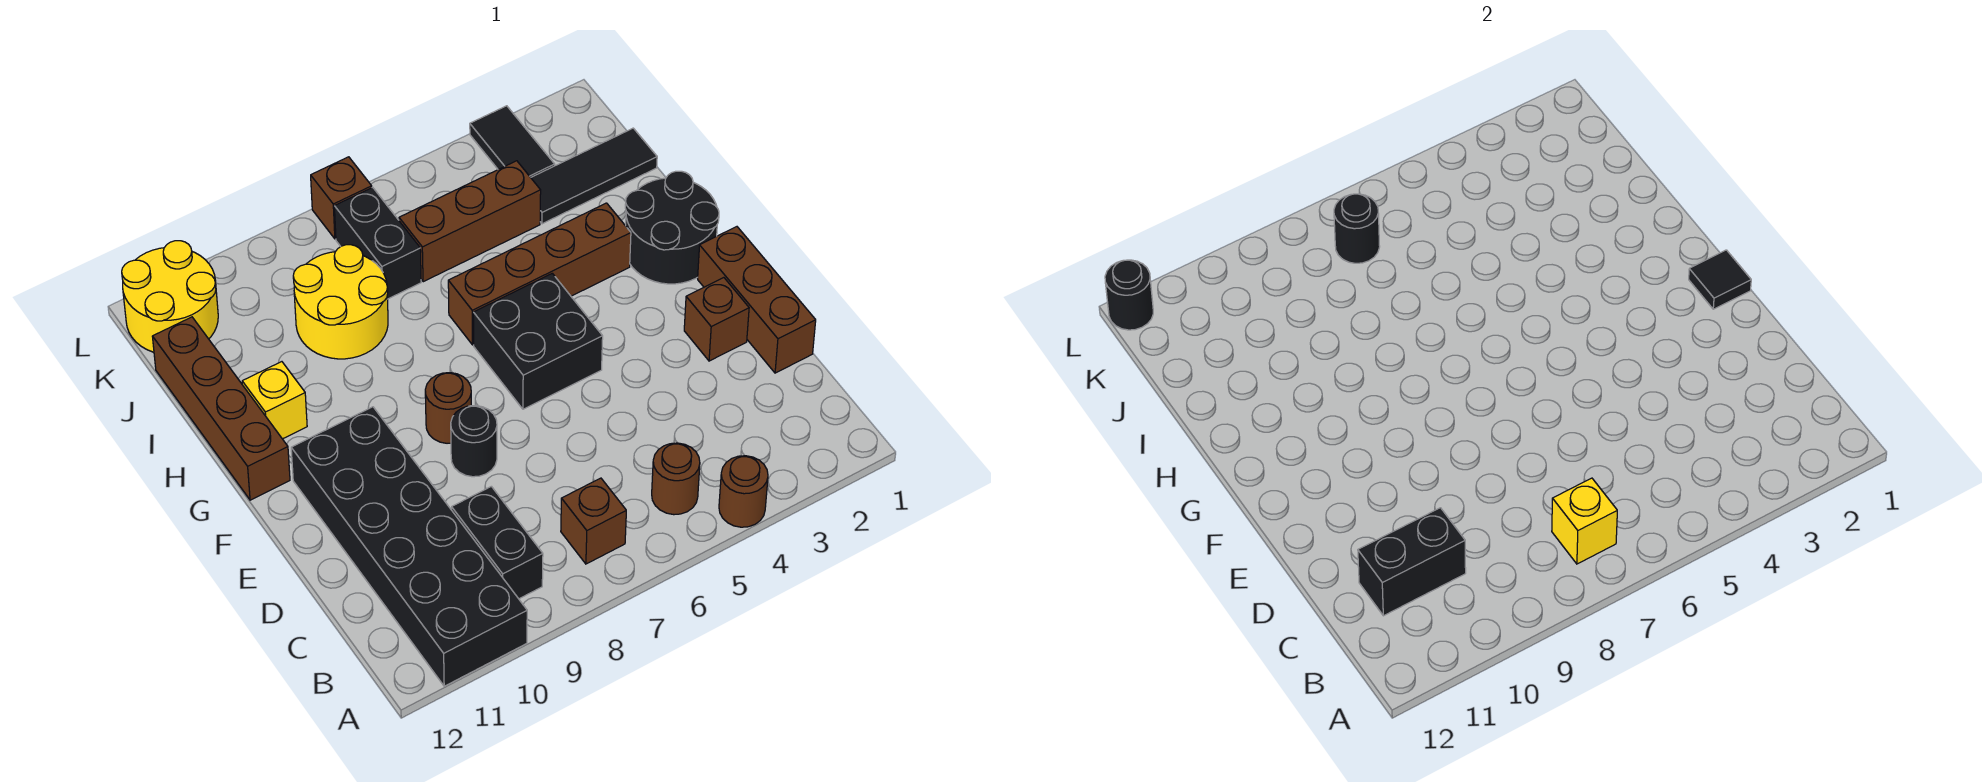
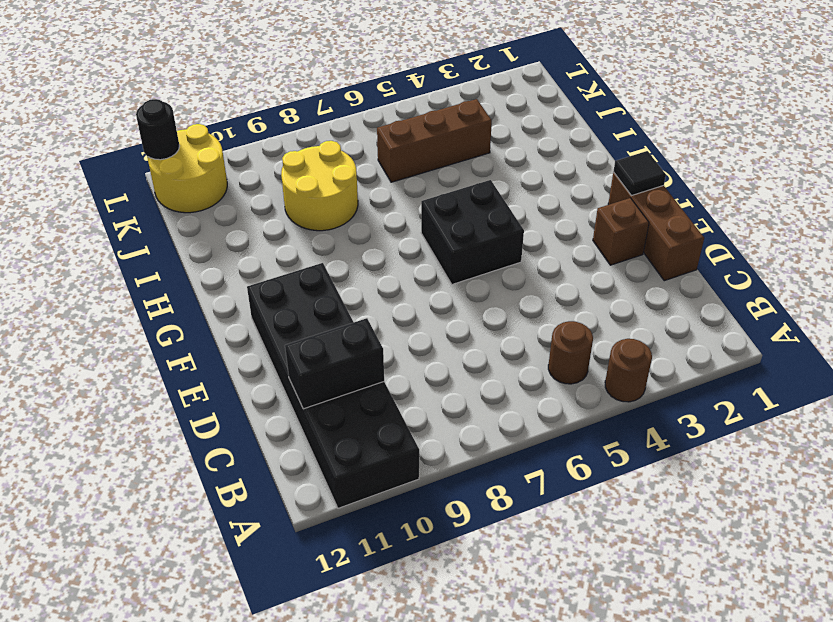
none -> brown 1x1 brick [561,478,626,564]
none -> black 1x2 brick [452,486,543,599]
none -> black 1x1 round brick [451,405,497,477]

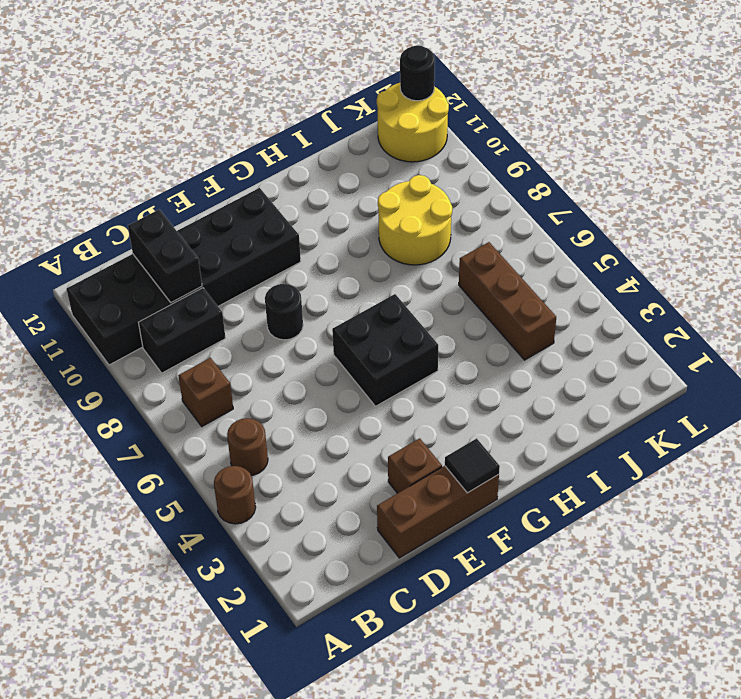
none -> brown 1x1 round brick [425,373,471,443]
none -> black 2x2 round brick [625,171,719,284]
none -> brown 1x4 brick [152,317,290,500]

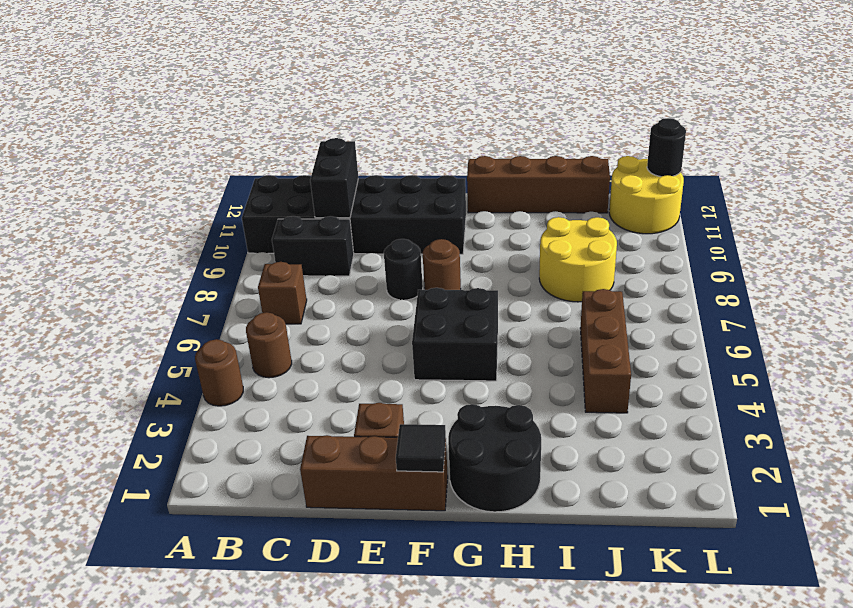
none -> brown 1x4 brick [448,203,631,345]
none -> yellow 1x1 brick [242,362,307,439]
none -> black 1x3 tile [531,128,657,224]

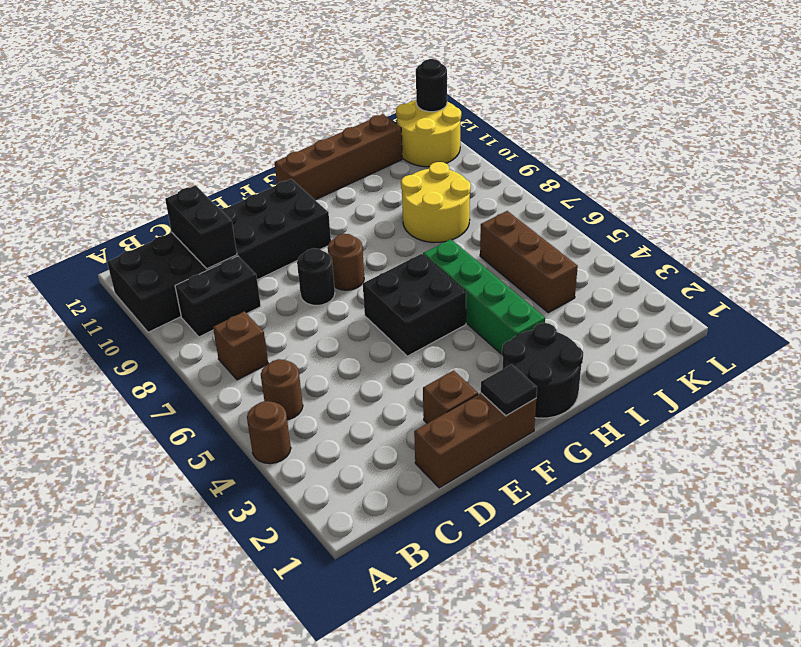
green 1x4 brick [423,239,545,354] -> brown 1x4 brick [448,203,631,345]
none -> yellow 1x1 brick [242,362,307,439]
none -> black 1x3 tile [531,128,657,224]
none -> black 1x2 brick [334,187,421,299]

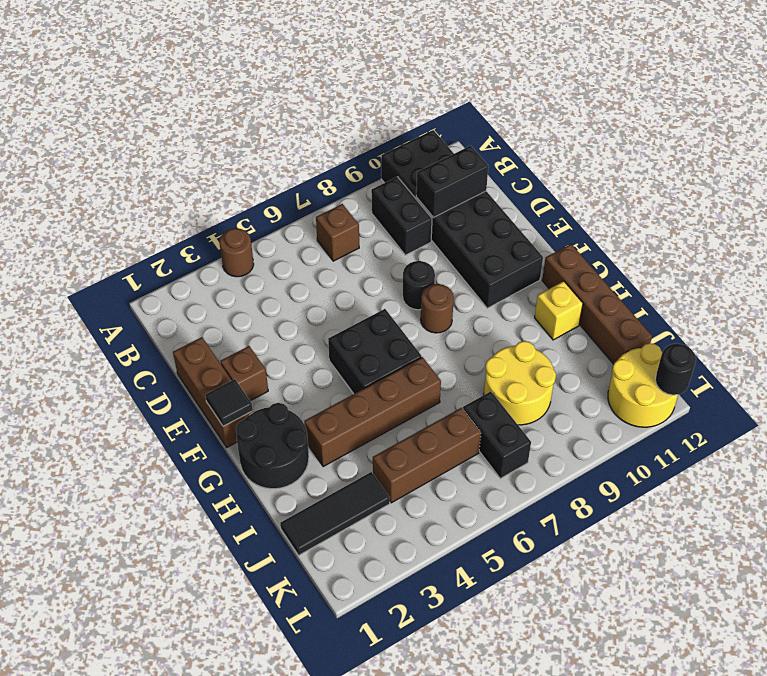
none -> brown 1x1 round brick [652,443,700,515]
none -> black 1x2 tile [470,106,555,177]
none -> brown 1x1 brick [311,157,372,239]

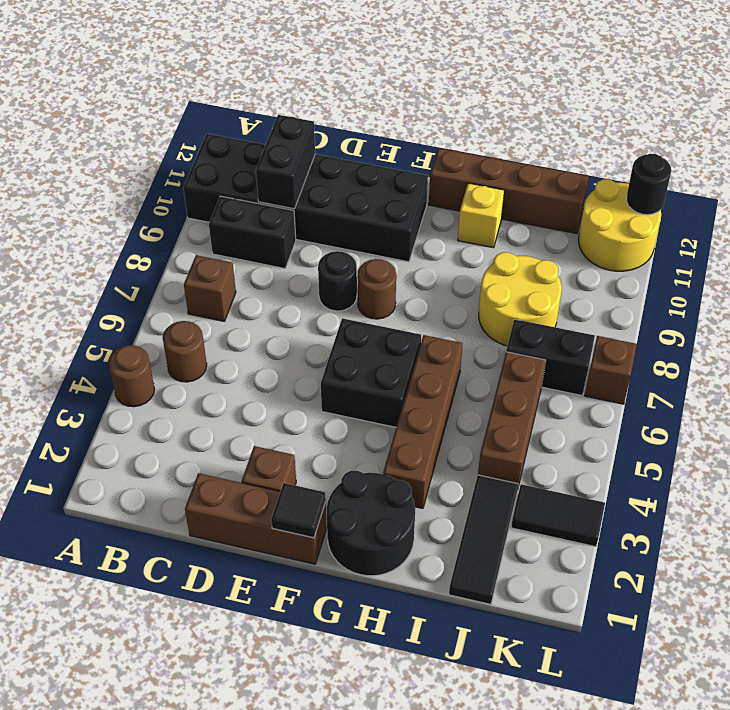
none -> yellow 1x1 brick [1552,478,1617,564]
none -> black 1x1 round brick [1334,194,1380,263]

